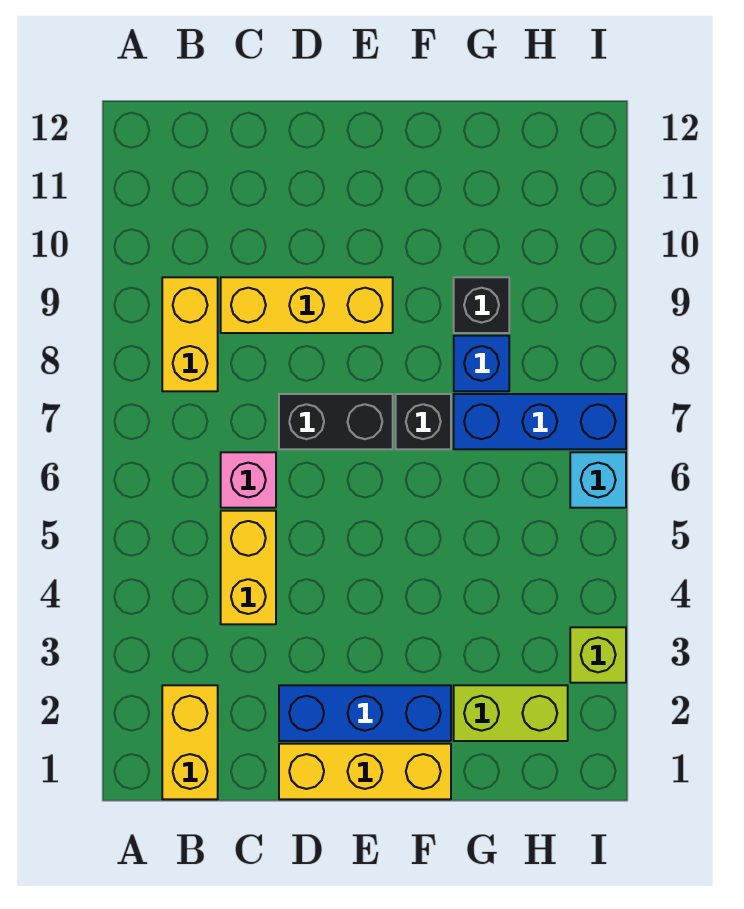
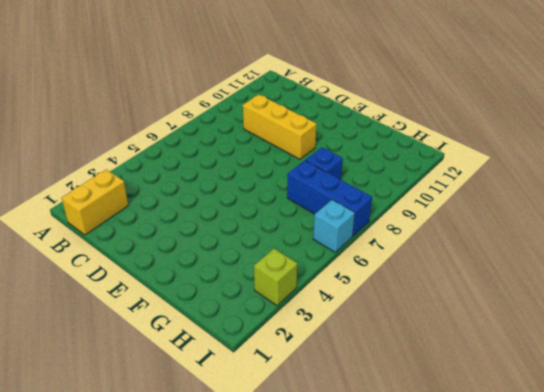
none -> yellow 1x2 brick [162,277,218,391]
none -> yellow 1x2 brick [221,511,276,624]
none -> pink 1x1 brick [221,452,276,508]

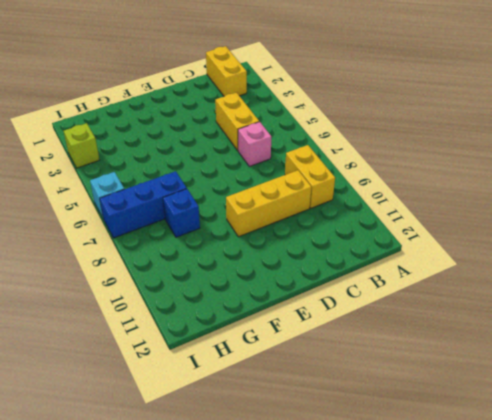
none -> yellow 1x3 brick [279,744,451,799]
none -> blue 1x3 brick [279,685,451,741]
none -> black 1x2 brick [279,394,393,449]

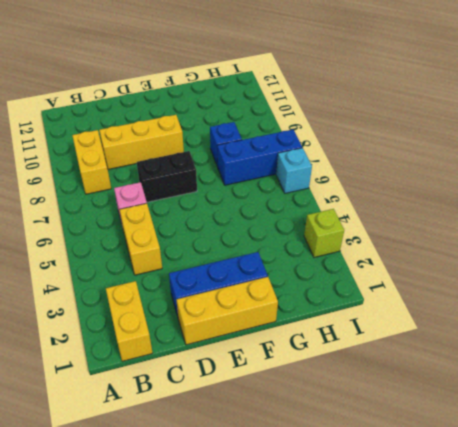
none -> black 1x1 brick [396,394,451,449]
none -> lime 1x2 brick [454,685,568,741]
none -> black 1x1 brick [454,277,509,333]

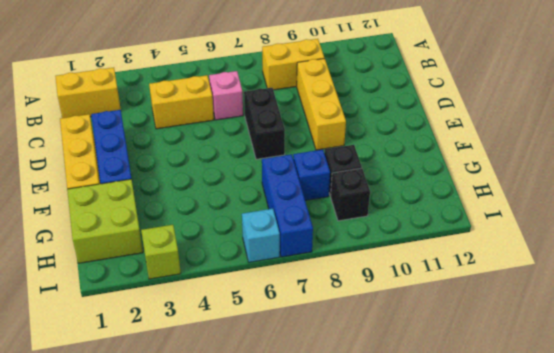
lime 2x2 brick [67,179,143,263] -> lime 1x2 brick [454,685,568,741]
black 1x1 brick [331,168,370,221] -> black 1x1 brick moved to [396,394,451,449]

